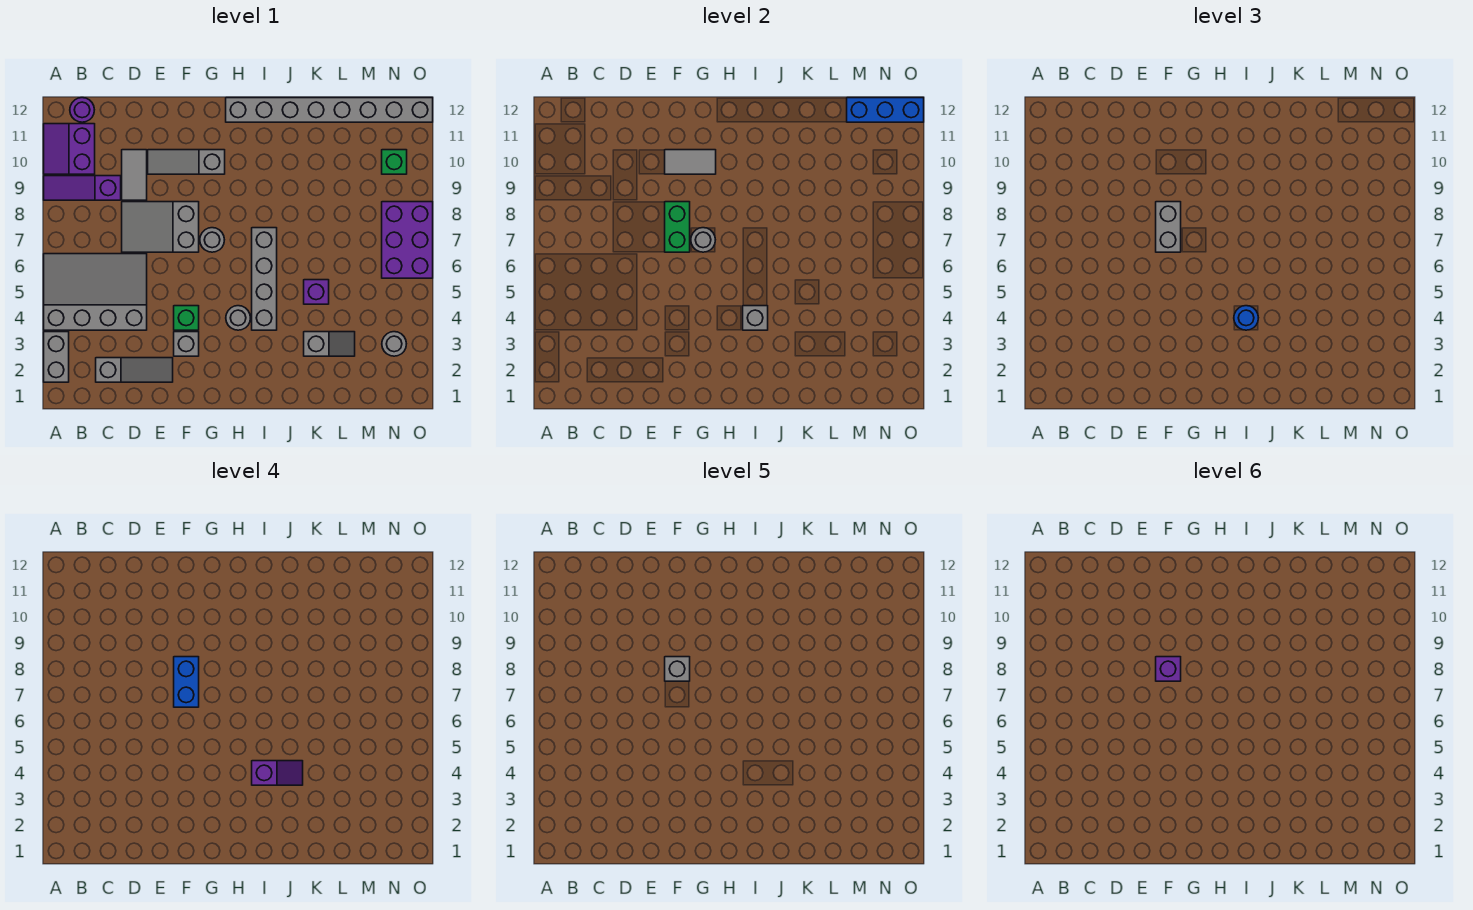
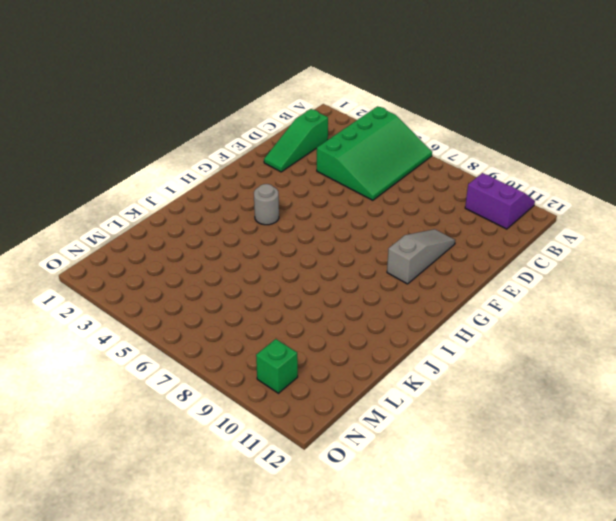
green 3x4 slope [317,106,432,200] -> grey 3x4 slope [44,254,147,330]
green 1x3 slope [264,109,328,172] -> grey 1x3 slope [96,358,173,382]
none -> grey 1x2 brick [44,332,69,382]
none -> purple 1x3 slope [44,176,121,200]
none -> purple 1x1 round brick [70,98,94,122]
none -> grey 2x3 slope [122,202,199,252]

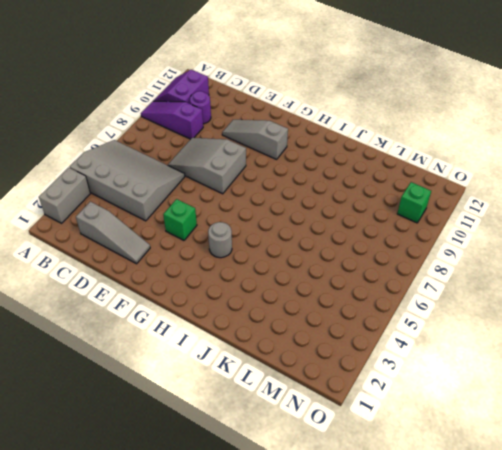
purple 1x1 round brick [190,91,211,124] -> purple 1x1 round brick moved to [70,98,94,122]
none -> grey 1x2 tile [122,150,147,200]
none -> grey 1x1 brick [174,332,199,356]
none -> grey 1x1 round brick [200,228,224,252]
none -> grey 1x8 brick [226,98,433,122]

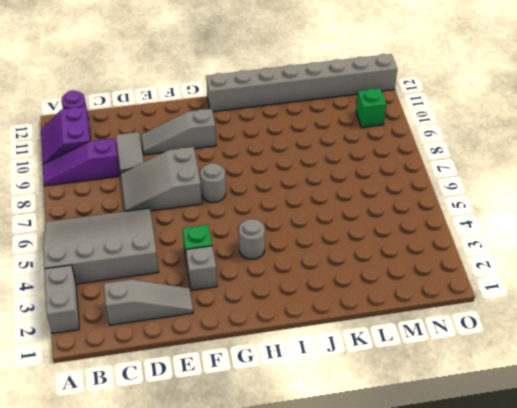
none -> grey 1x4 brick [252,228,277,330]
none -> grey 1x2 slope [304,332,355,356]
none -> purple 1x1 brick [304,280,329,304]
none -> grey 1x1 round brick [382,332,406,356]

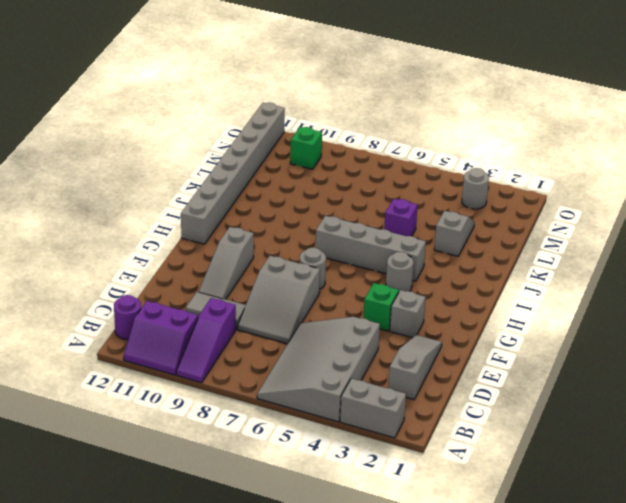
none -> purple 2x3 brick [382,202,433,278]
none -> green 1x2 brick [665,202,690,252]
none -> grey 1x2 tile [665,150,716,174]
none -> grey 1x1 round brick [691,228,715,252]

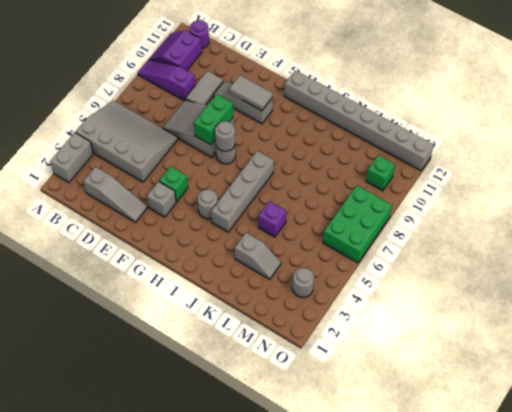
green 2x3 brick [323,185,392,263] -> purple 2x3 brick [382,202,433,278]
none -> grey 1x1 brick [743,306,768,330]
none -> blue 1x3 brick [847,98,924,122]
none -> grey 1x2 brick [1156,202,1181,252]
none -> blue 1x1 round brick [1234,306,1258,330]

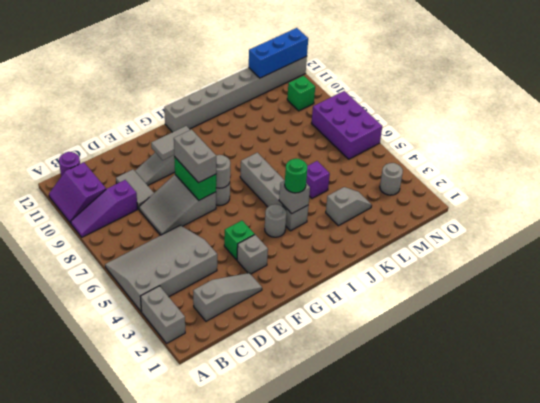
green 1x1 round brick [285,159,307,193] -> blue 1x1 round brick [1234,306,1258,330]
none -> blue 1x2 brick [174,657,199,707]
none -> purple 1x2 slope [252,761,303,785]
none -> grey 1x1 brick [665,657,690,681]
none -> purple 1x1 brick [1156,657,1181,681]

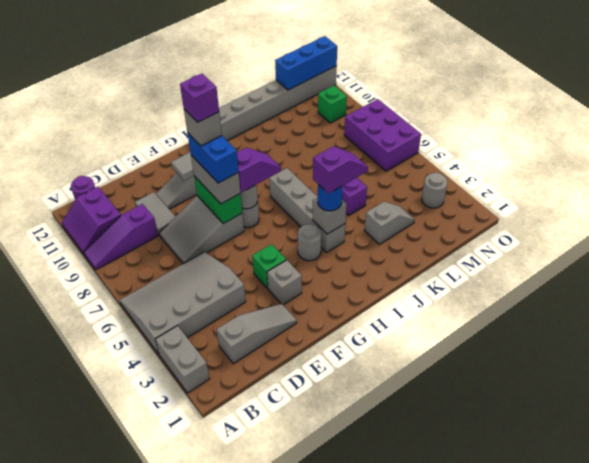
purple 1x2 slope [237,148,281,192] -> none

